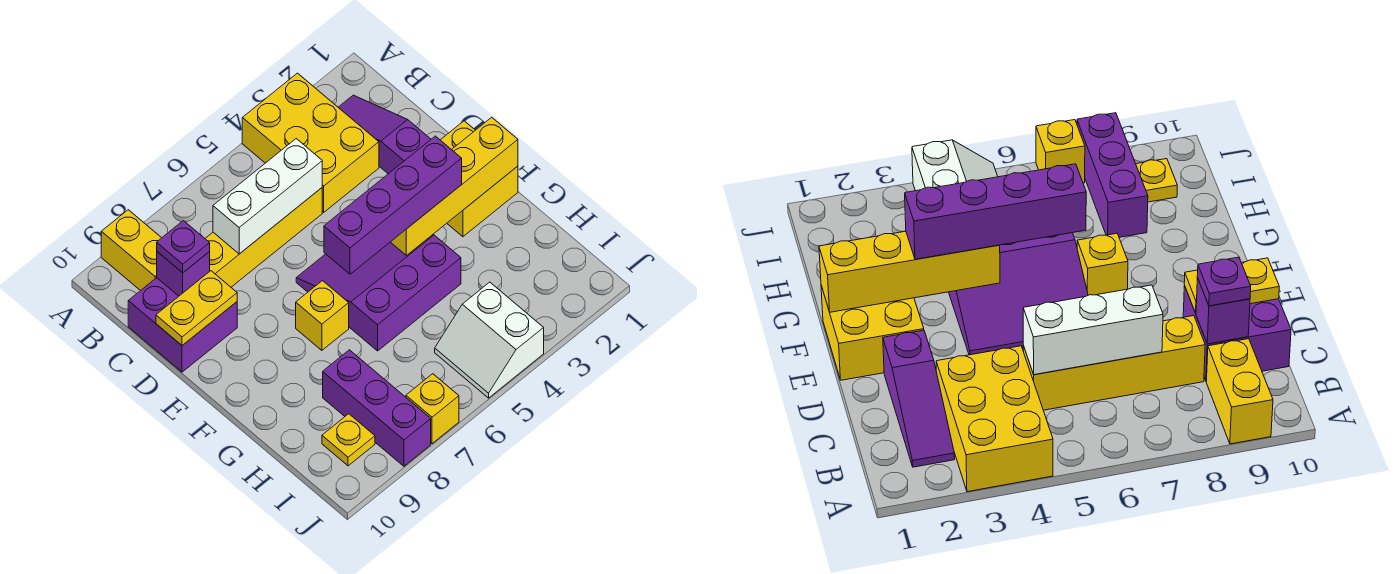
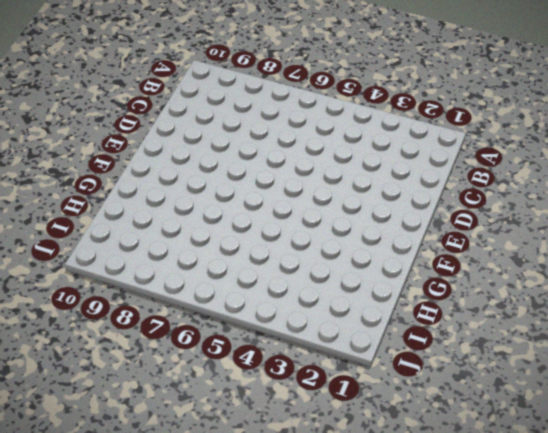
none -> yellow 2x3 brick [242,73,379,212]
none -> yellow 1x2 brick [101,210,161,291]
none -> purple 1x3 slope [338,95,431,174]

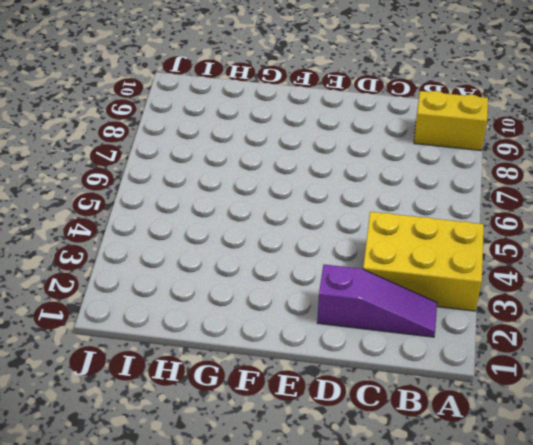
none -> yellow 1x4 brick [205,188,322,287]
none -> purple 2x2 brick [128,278,237,372]
none -> yellow 2x2 brick [441,121,518,237]

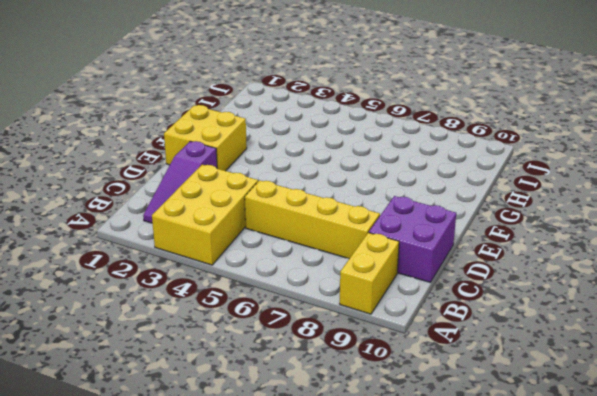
none -> purple 3x3 slope [296,235,461,351]
none -> yellow 1x1 brick [296,281,349,350]
none -> purple 1x3 brick [323,350,431,466]

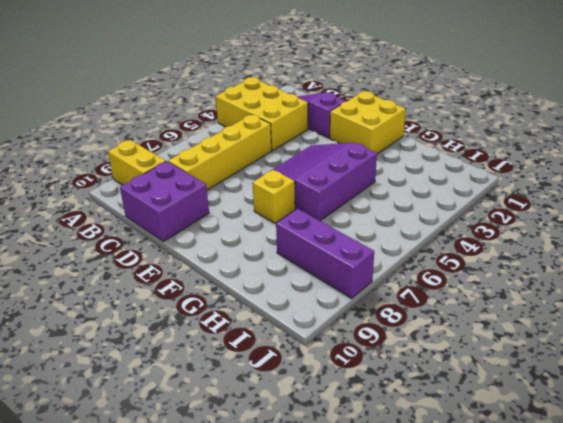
none -> white 2x2 slope [435,282,544,398]
none -> yellow 1x1 plate [322,414,375,466]
none -> yellow 1x1 brick [406,374,459,444]

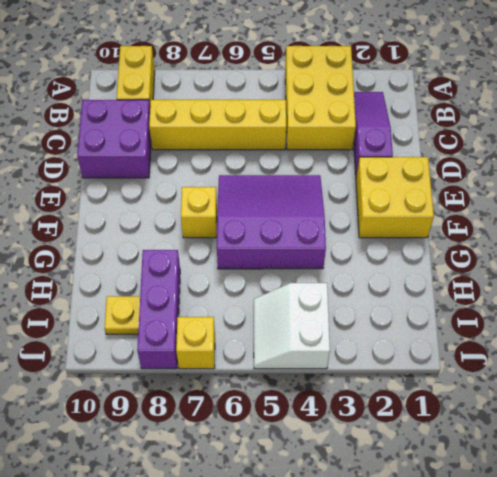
none -> white 1x3 brick [213,139,322,254]
none -> purple 1x1 brick [157,252,210,296]
none -> yellow 1x2 plate [156,271,237,345]

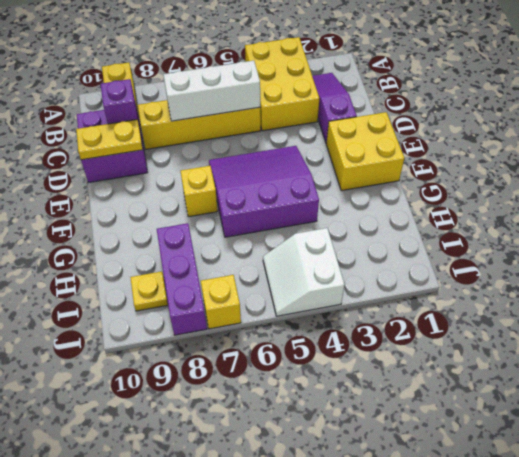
none -> yellow 1x4 brick [391,117,518,255]
none -> purple 1x1 plate [157,221,210,273]
none -> purple 1x4 brick [324,136,462,274]

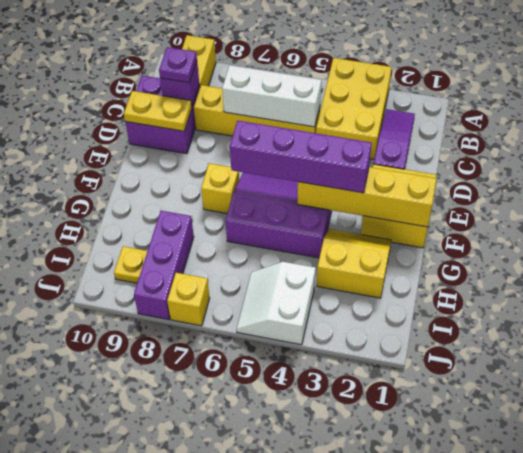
yellow 2x2 slope [317,229,391,298] -> none

